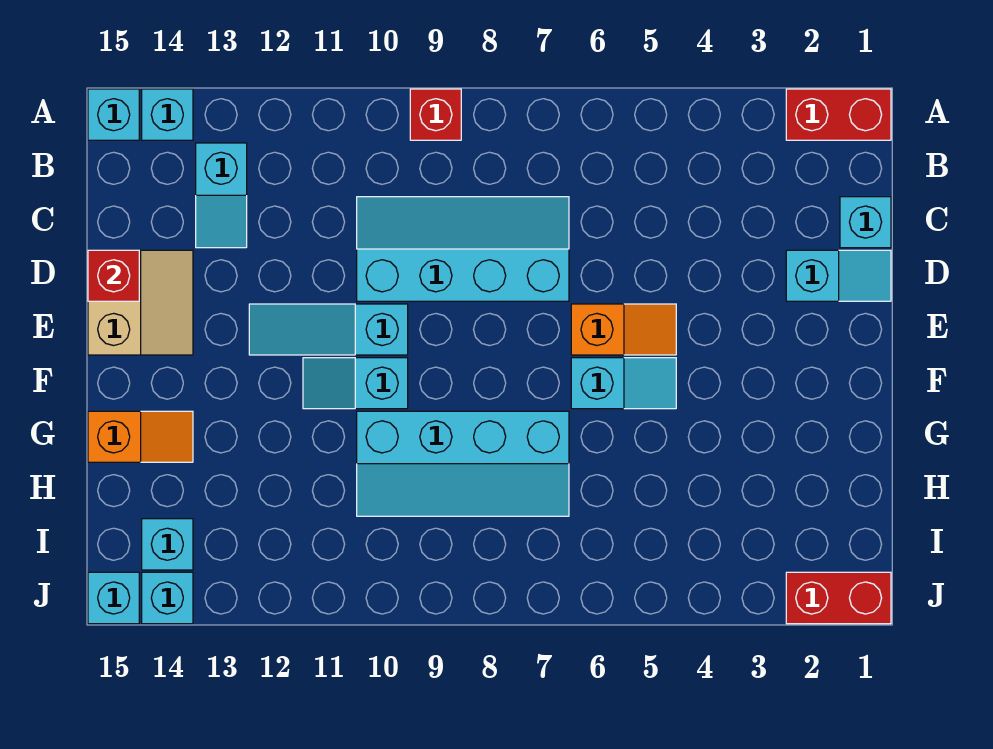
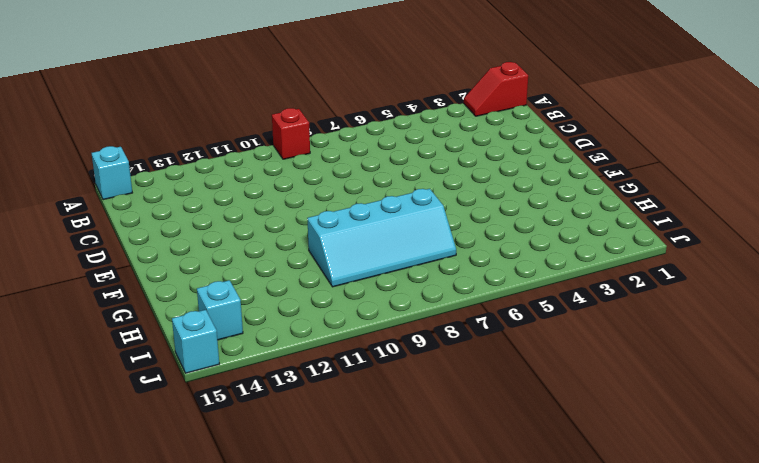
red 1x2 slope [464,62,528,116] -> red 1x2 brick [786,89,891,140]
none -> cyan 1x1 brick [142,89,193,140]
none -> cyan 1x2 slope [196,143,247,248]
none -> cyan 1x1 brick [840,197,891,248]

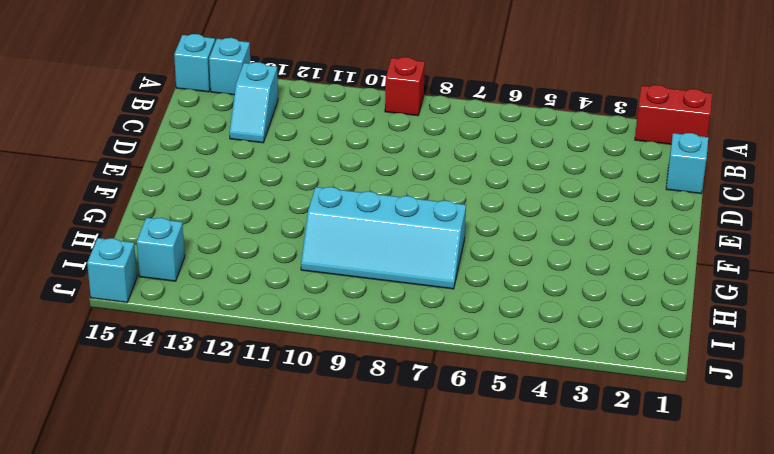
none -> cyan 2x4 slope [357,197,569,301]
none -> cyan 1x2 slope [786,250,891,301]
none -> tan 2x2 slope [88,250,193,355]

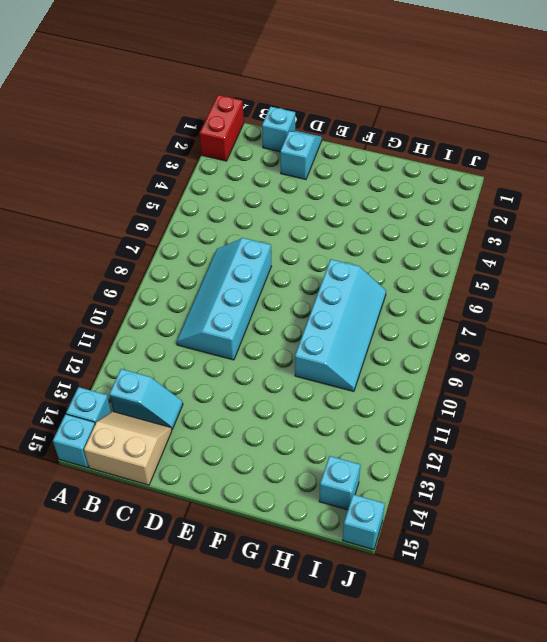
tan 2x2 slope [84,412,172,485] -> tan 2x2 slope moved to [88,250,193,355]
none -> red 1x1 brick [410,89,461,140]
none -> orange 1x2 slope [571,304,676,355]
none -> cyan 1x3 slope [249,304,408,355]

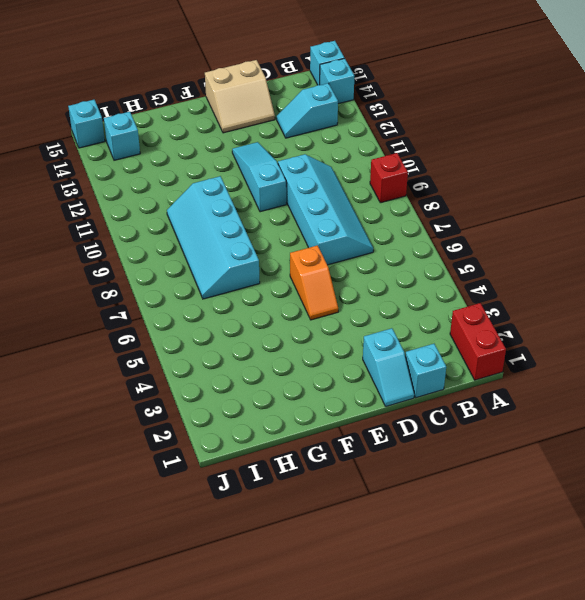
none -> cyan 1x2 slope [571,358,676,409]
none -> cyan 1x2 slope [303,358,408,409]
none -> orange 1x2 slope [88,411,193,462]

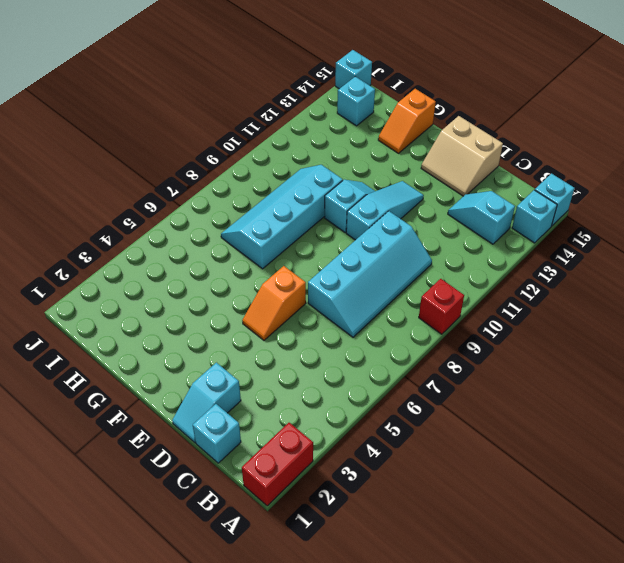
none -> cyan 1x2 slope [571,358,676,409]
none -> red 1x2 brick [786,572,891,624]
none -> cyan 1x1 brick [142,572,193,624]

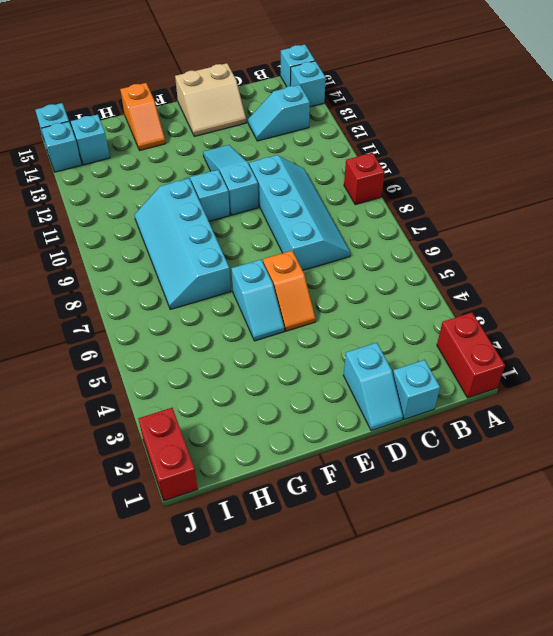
none -> red 1x1 brick [88,250,139,301]

